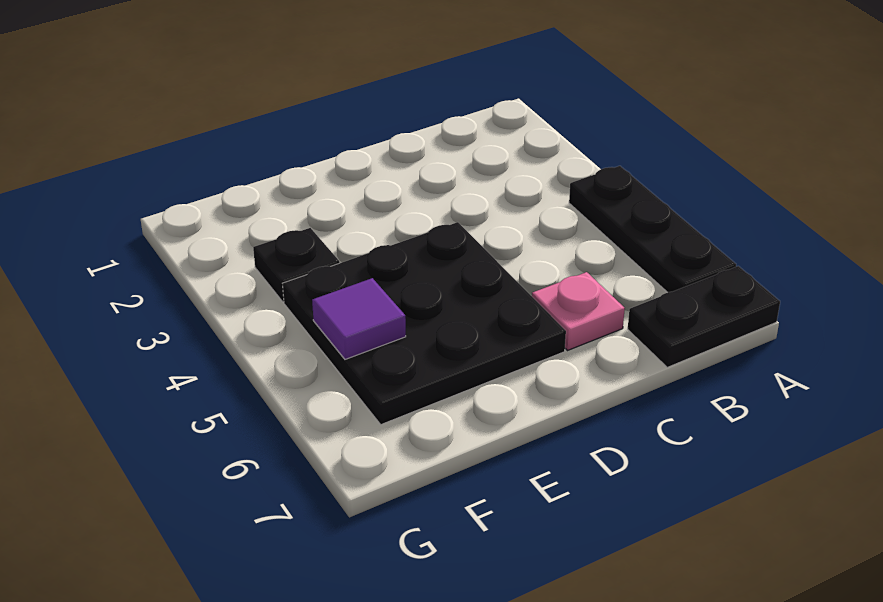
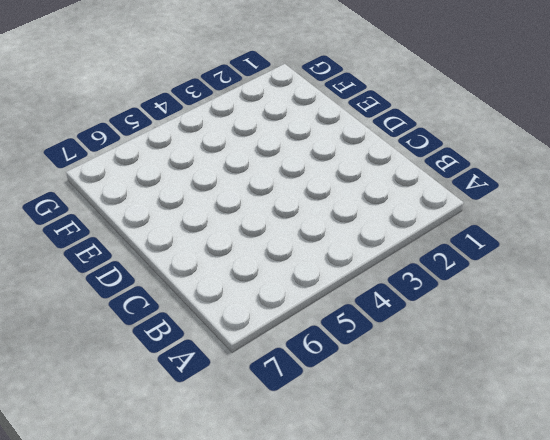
none -> black 1x3 plate [569,166,736,293]
none -> black 1x2 plate [628,266,780,367]

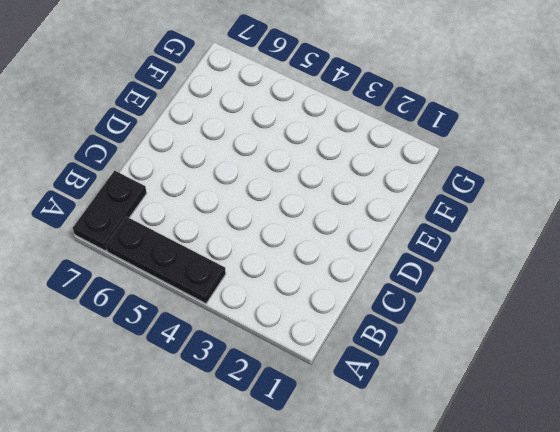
none -> pink 1x1 plate [532,272,625,350]
none -> black 3x3 plate [283,222,566,425]

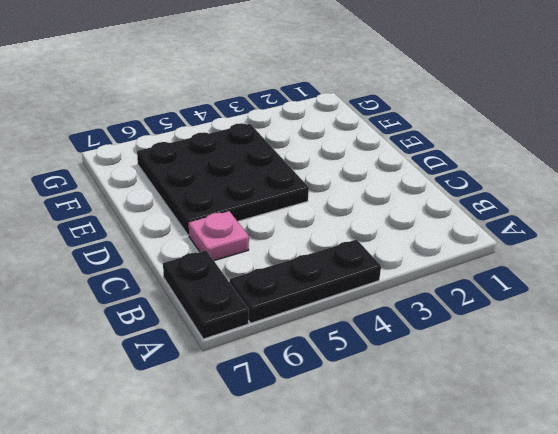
none -> black 1x1 plate [253,228,340,302]
none -> purple 1x1 tile [312,278,406,359]

